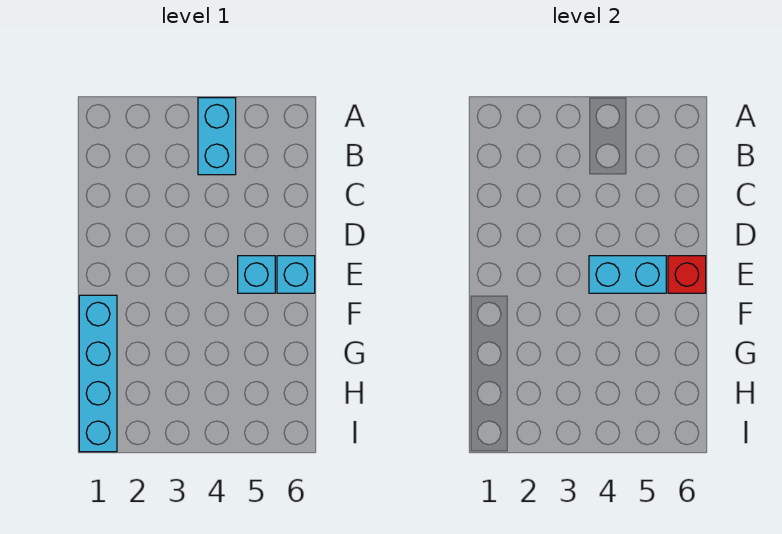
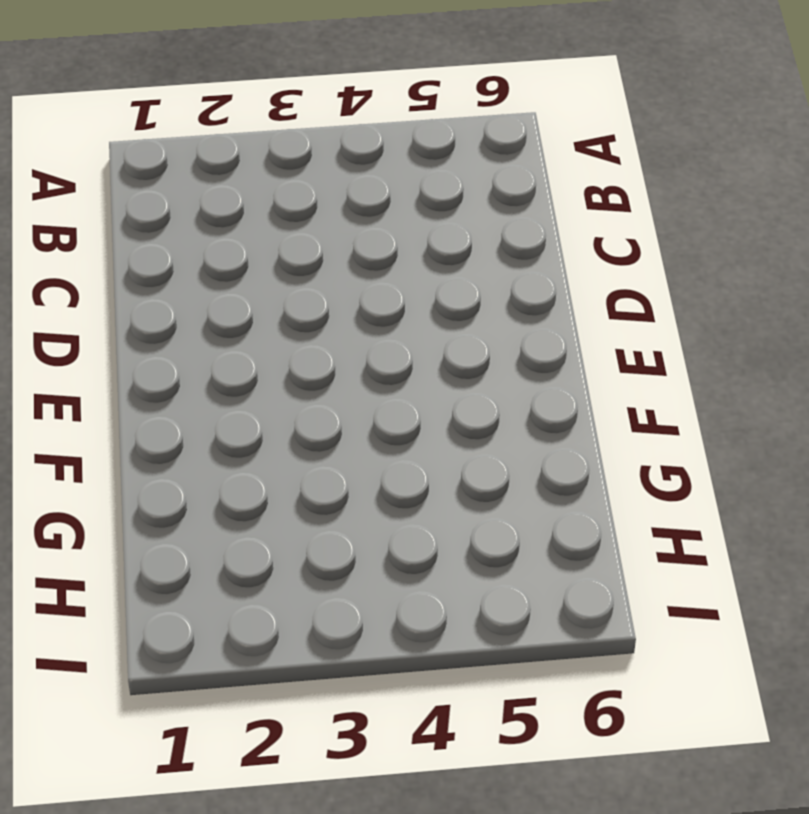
none -> cyan 1x2 brick [198,98,236,175]
none -> cyan 1x1 brick [238,256,275,293]

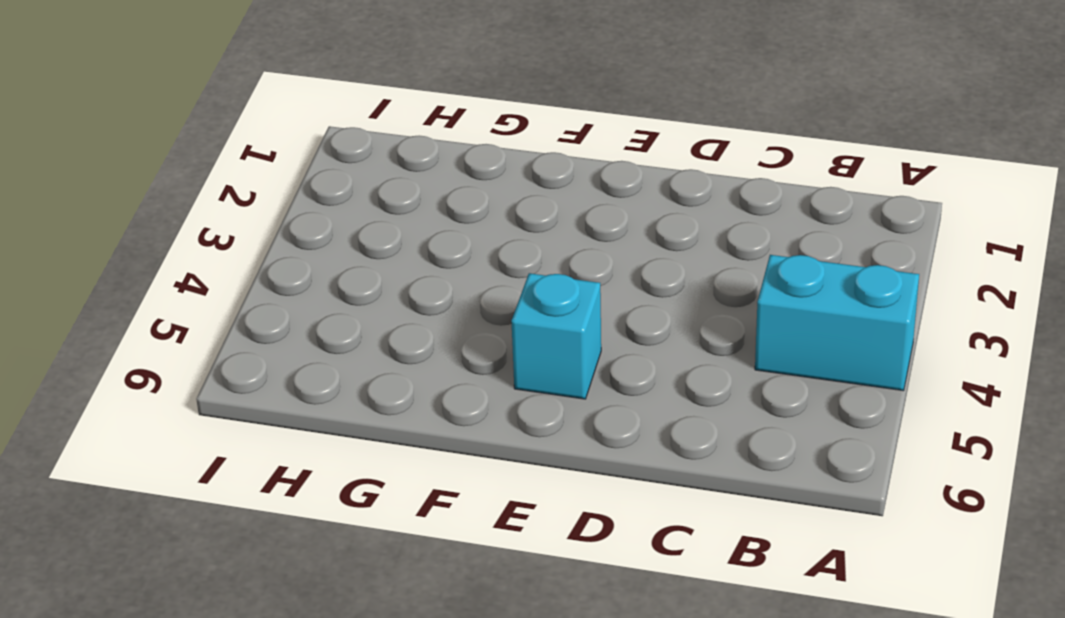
none -> cyan 1x1 brick [277,256,315,293]
none -> cyan 1x4 brick [79,295,117,452]

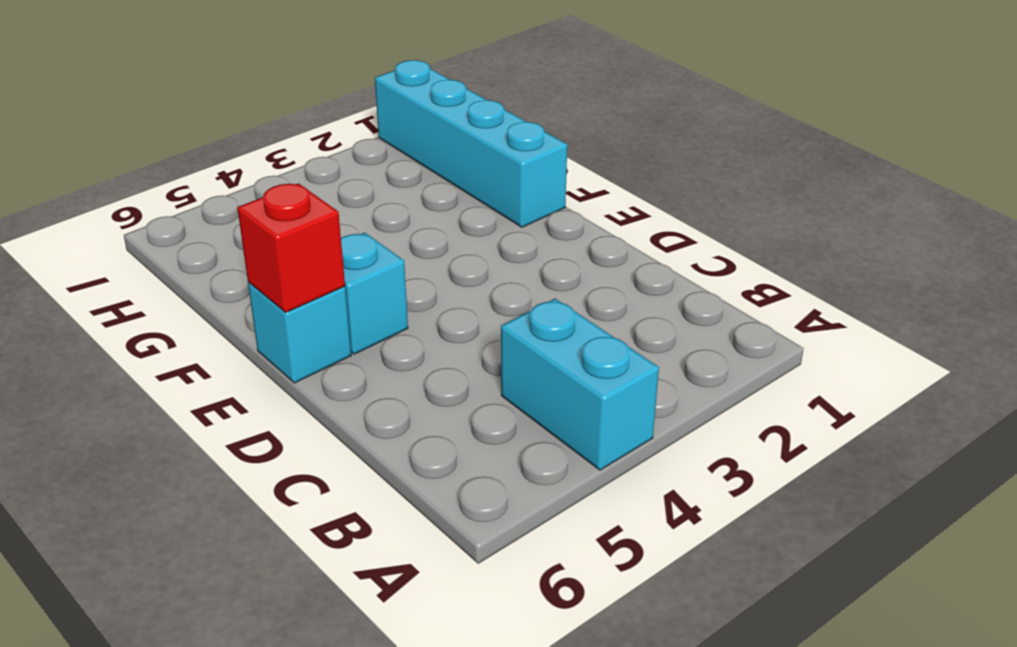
none -> cyan 1x2 brick [589,256,666,293]

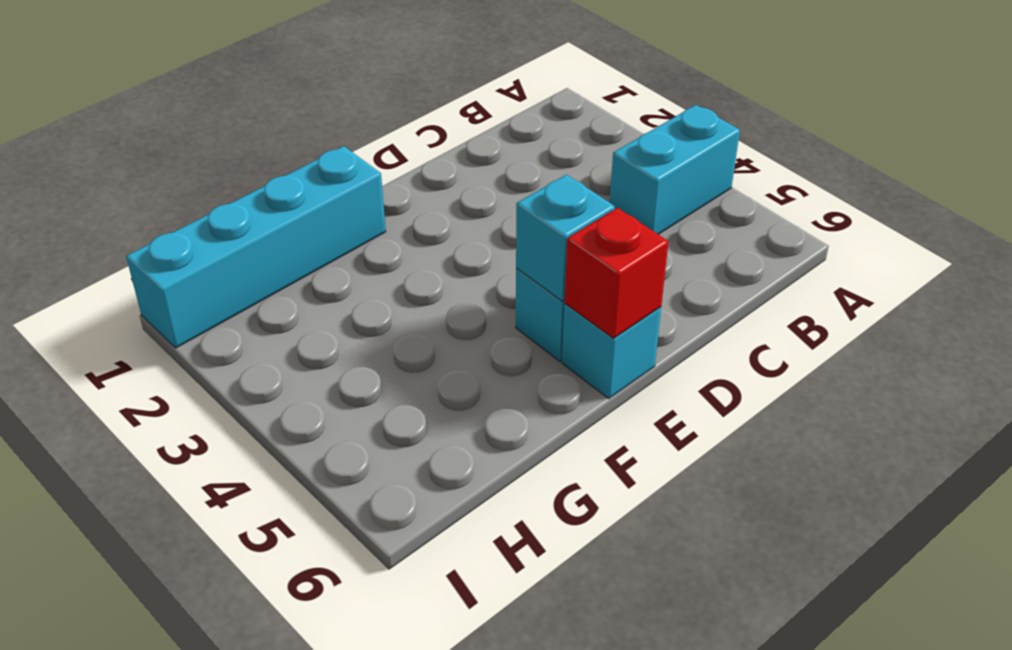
cyan 1x1 brick [516,175,615,301] -> cyan 1x2 brick [589,256,666,293]

